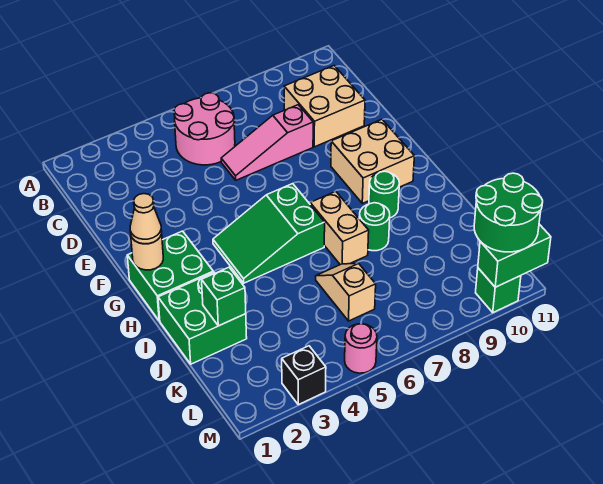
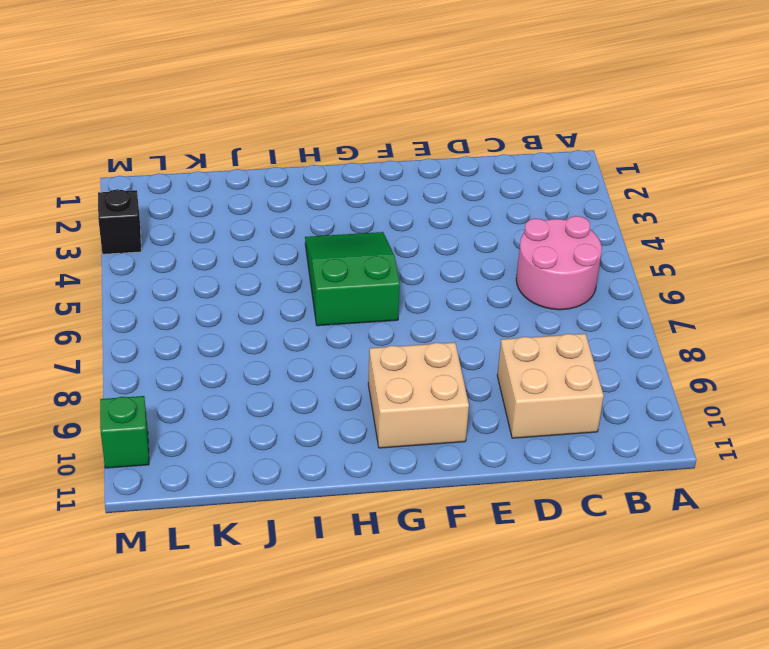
none -> pink 1x3 slope [221,105,313,180]
none -> green 2x2 brick [127,231,213,321]
none -> tan 1x2 brick [310,191,369,265]

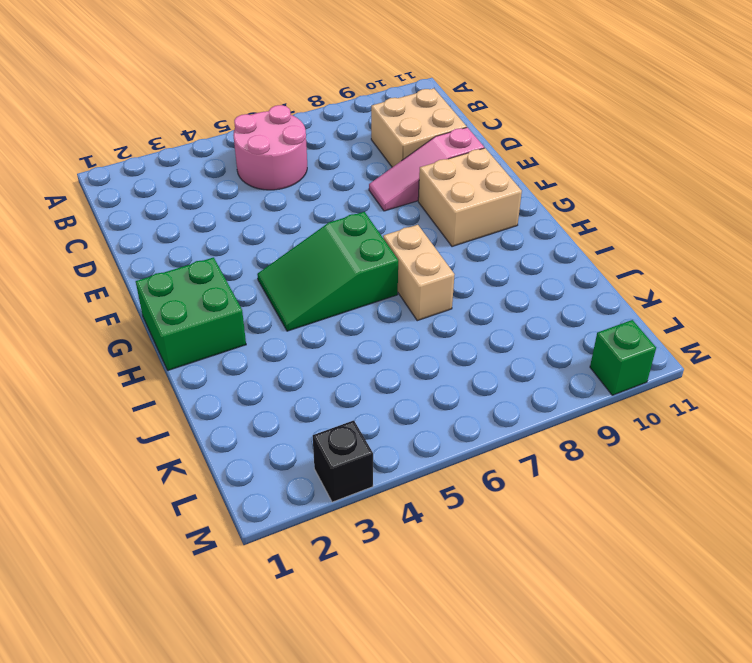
pink 1x3 slope [369,127,484,211] -> pink 1x3 slope moved to [221,105,313,180]
none -> green 1x1 round brick [369,171,399,218]
none -> green 2x2 brick [158,272,247,364]
none -> green 1x1 round brick [359,203,390,251]

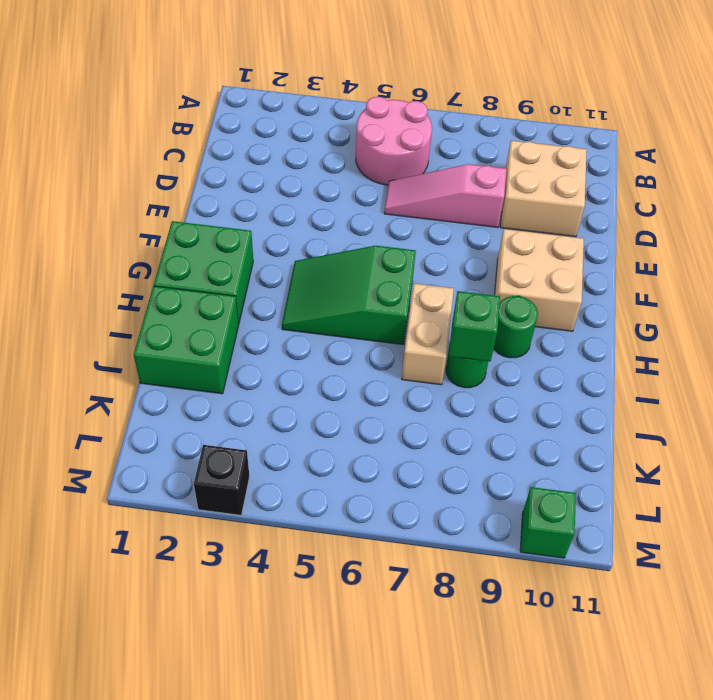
green 1x1 brick [449,291,500,361] -> green 1x1 brick moved to [202,267,246,326]
none -> tan 1x2 slope [316,263,376,321]
none -> pink 1x1 round brick [345,324,377,373]
none -> tan 1x1 round brick [131,234,163,270]

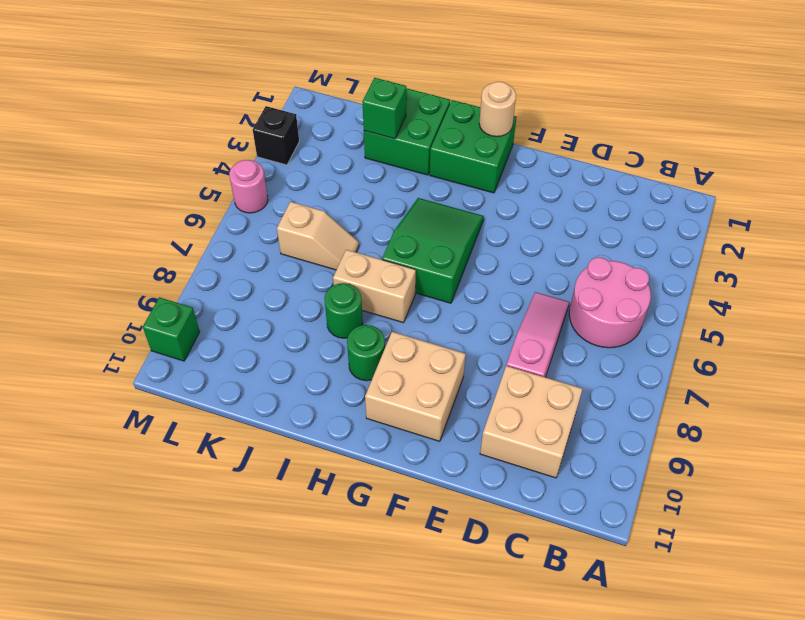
none -> green 1x2 brick [478,224,551,287]
none -> tan 1x1 cone [130,194,162,244]
none -> green 2x2 round brick [474,173,543,252]

